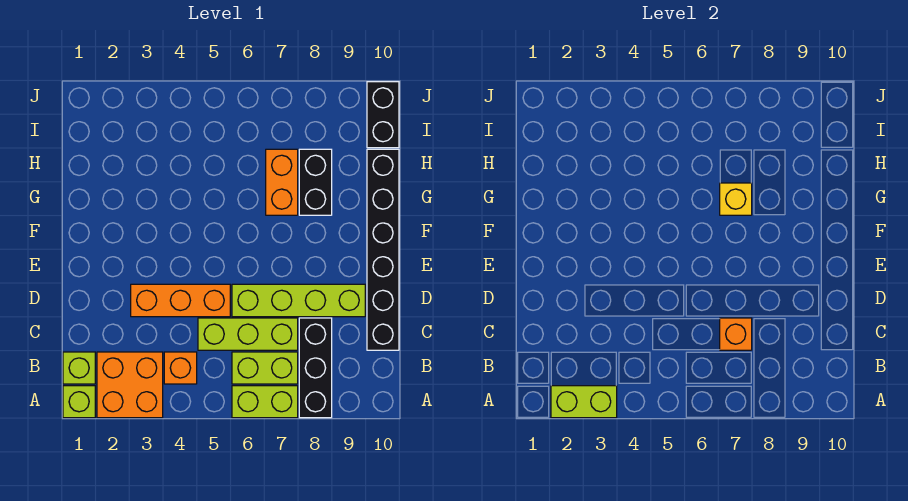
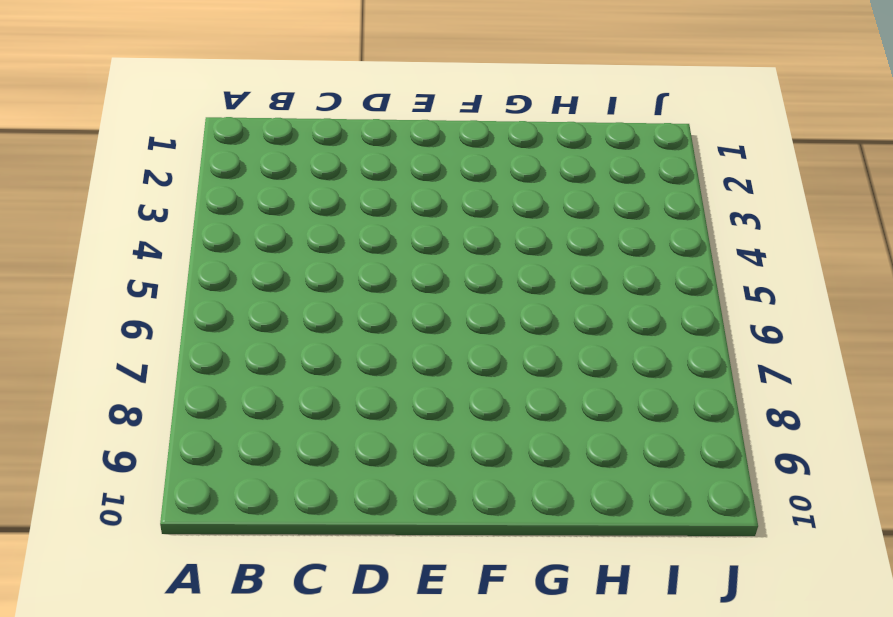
none -> lime 1x1 brick [63,386,95,418]
none -> orange 2x2 brick [97,352,163,418]
none -> lime 1x2 brick [232,386,298,418]

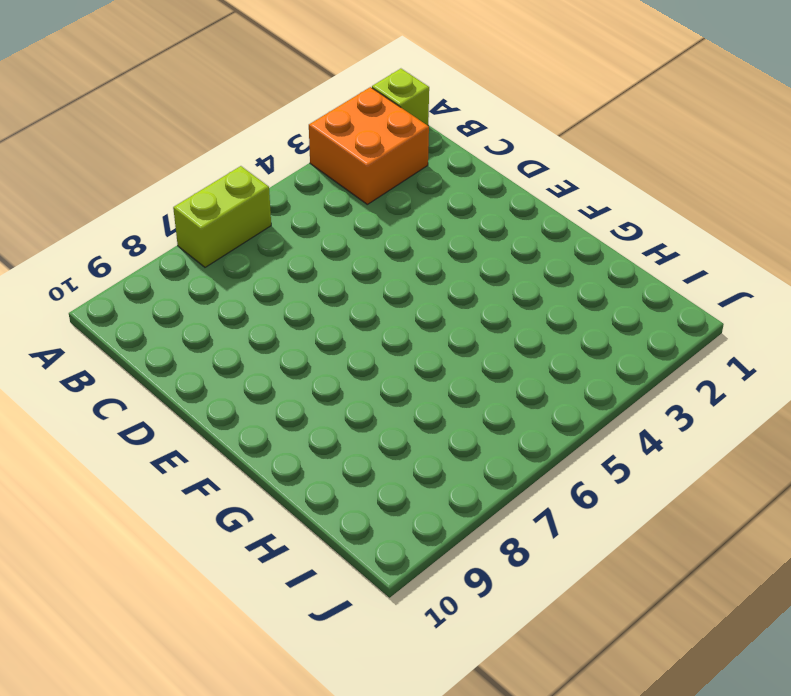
none -> black 1x3 brick [299,318,332,418]
none -> lime 1x1 brick [63,352,95,384]
none -> orange 1x1 brick [164,352,197,384]

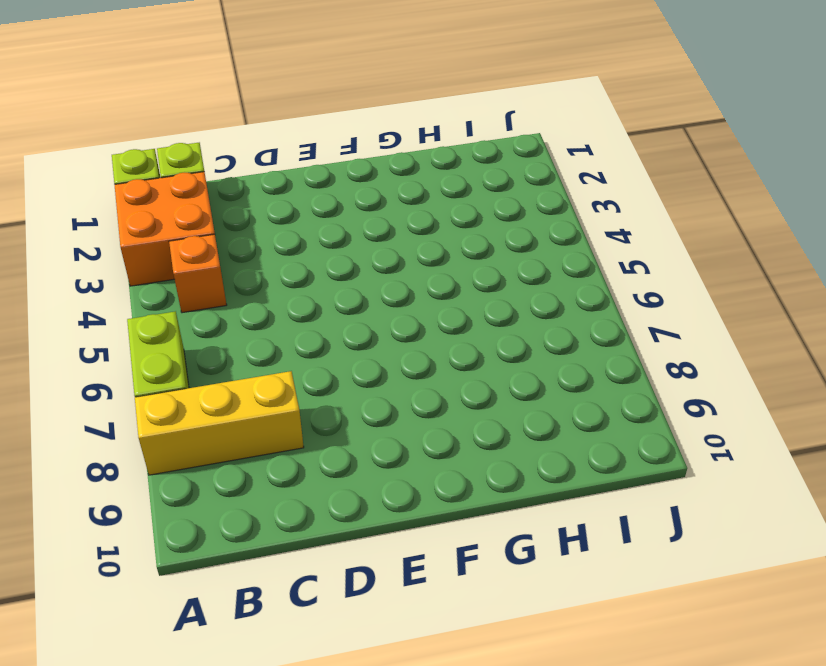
yellow 1x3 brick [135,371,304,475] -> black 1x3 brick [299,318,332,418]
none -> lime 1x2 brick [232,352,298,384]
none -> lime 1x3 brick [198,318,298,350]
none -> black 1x6 brick [367,149,399,350]

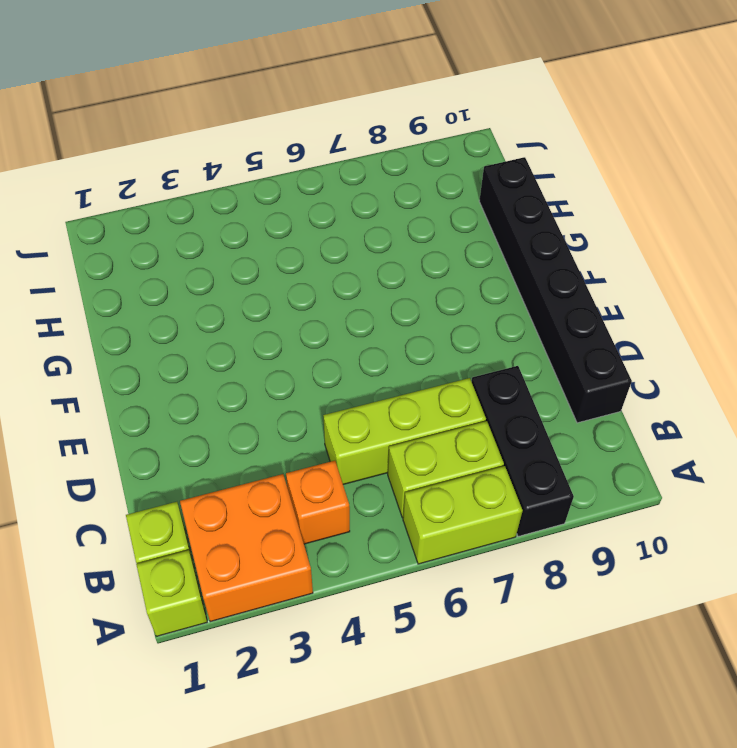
none -> orange 1x3 brick [131,284,230,317]
none -> lime 1x4 brick [232,284,365,317]
none -> orange 1x2 brick [266,149,298,215]

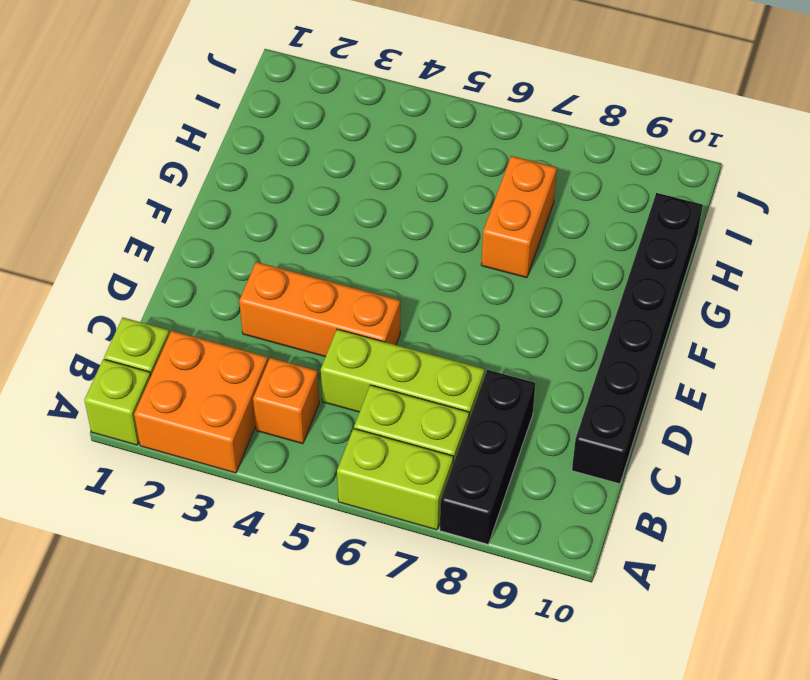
none -> lime 1x4 brick [232,284,365,317]
none -> black 1x2 brick [299,149,332,215]
none -> black 1x2 brick [367,82,399,148]

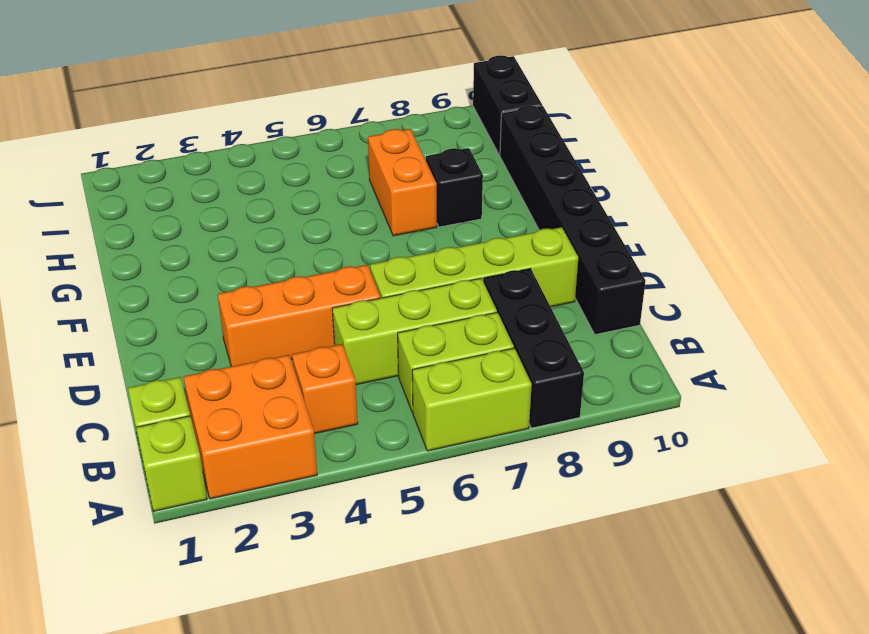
black 1x1 brick [426,148,483,227] -> black 1x2 brick [299,149,332,215]
none -> lime 1x2 brick [551,386,617,418]
none -> orange 1x1 brick [720,318,752,350]
none -> yellow 1x1 brick [720,183,752,215]

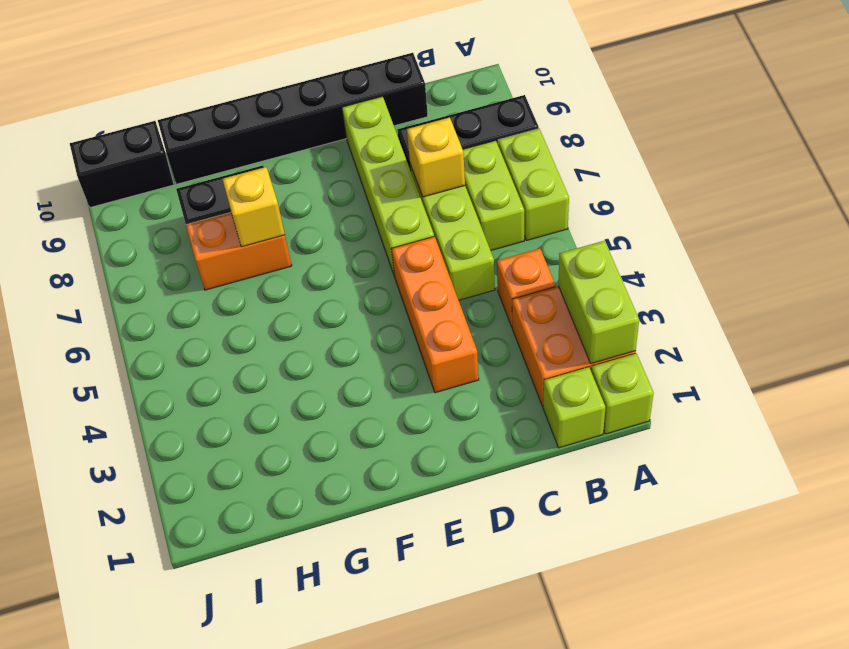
yellow 1x1 brick [407,118,465,197] -> orange 1x1 brick [720,318,752,350]

